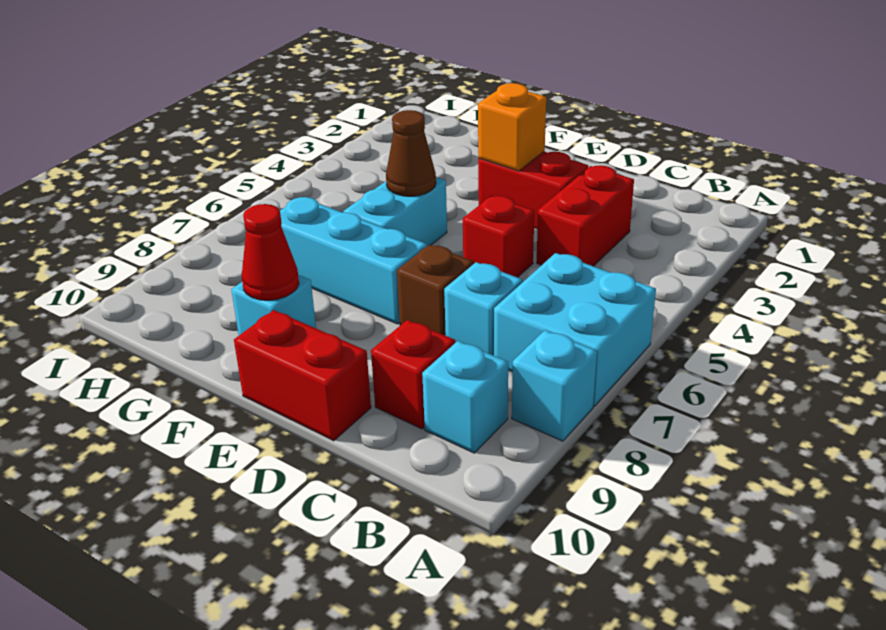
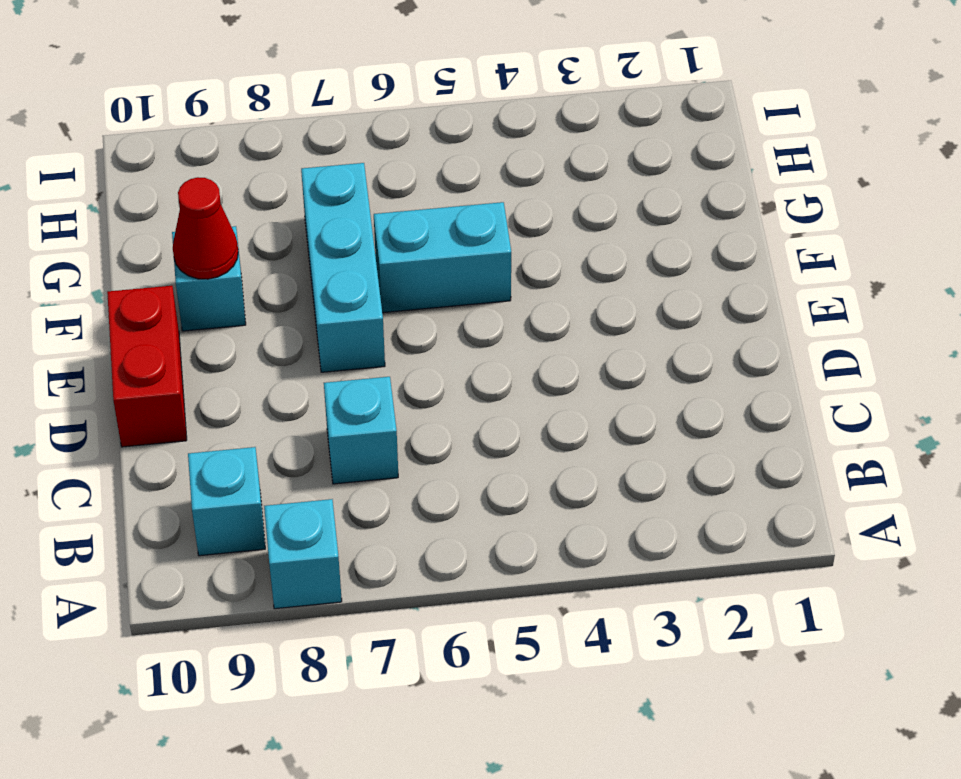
none -> cyan 2x2 brick [494,253,656,406]
none -> red 1x2 brick [537,165,634,266]
none -> red 1x1 brick [371,320,455,429]

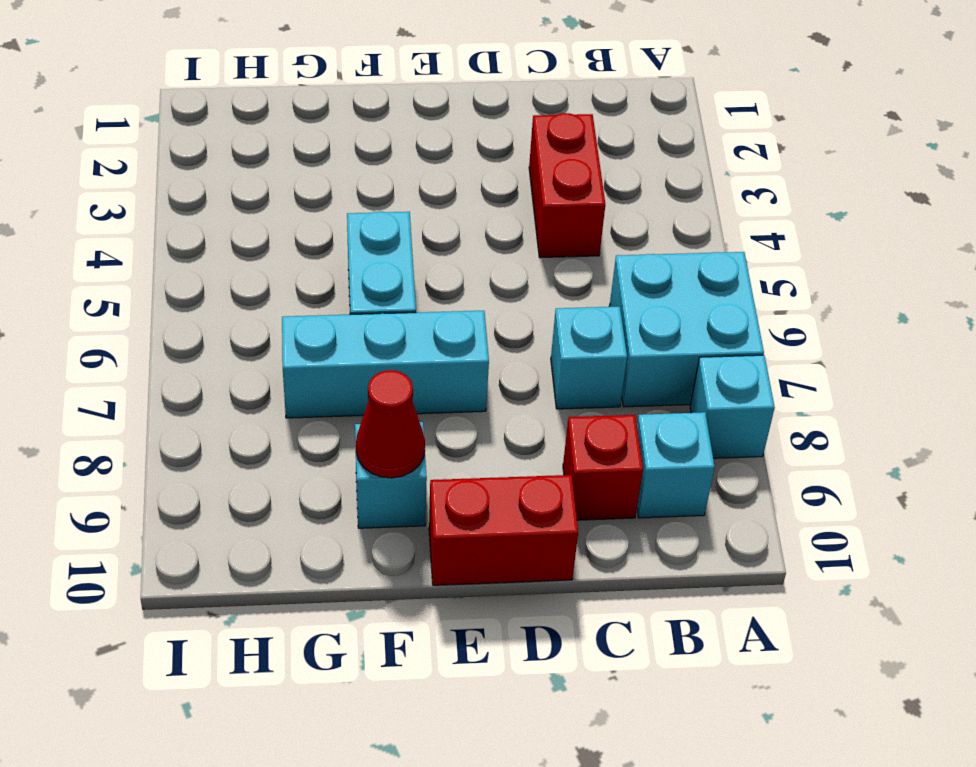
none -> red 1x2 brick [478,152,588,229]
none -> red 1x1 brick [463,196,534,277]
none -> brown 1x1 brick [397,245,474,336]

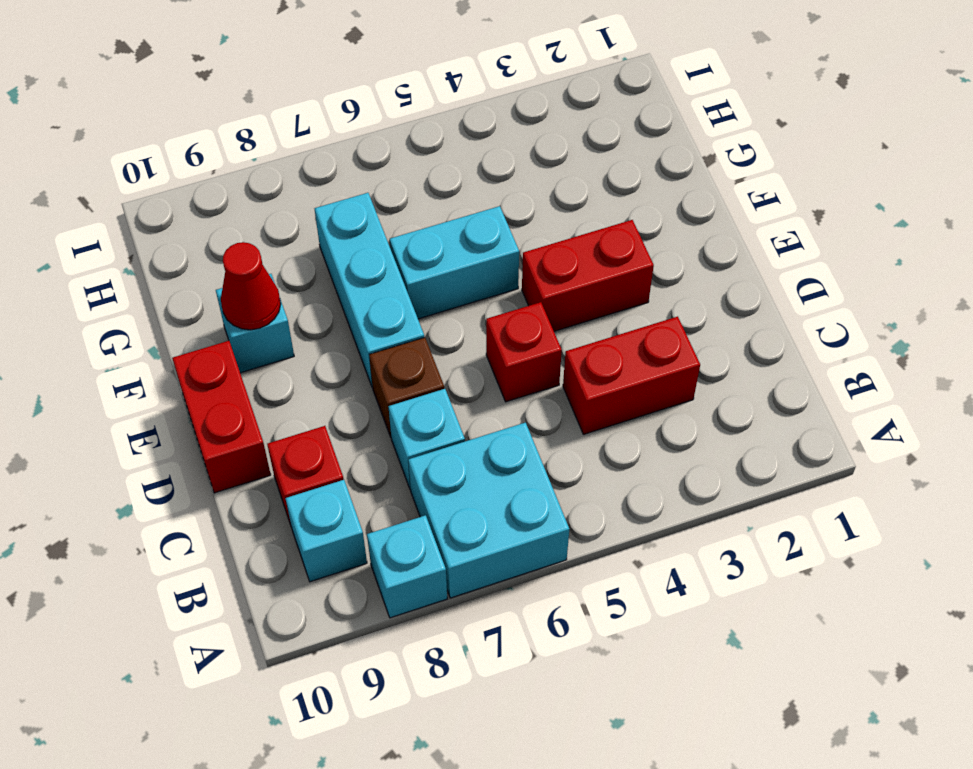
red 1x2 brick [522,220,654,331] -> red 1x2 brick turned to [478,152,588,229]
none -> orange 1x1 brick [478,83,546,171]
none -> brown 1x1 cone [386,110,436,196]

